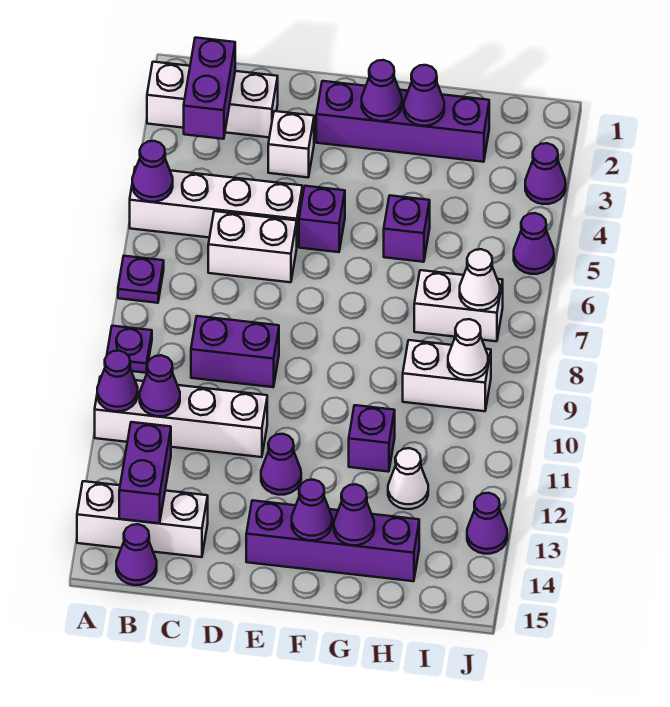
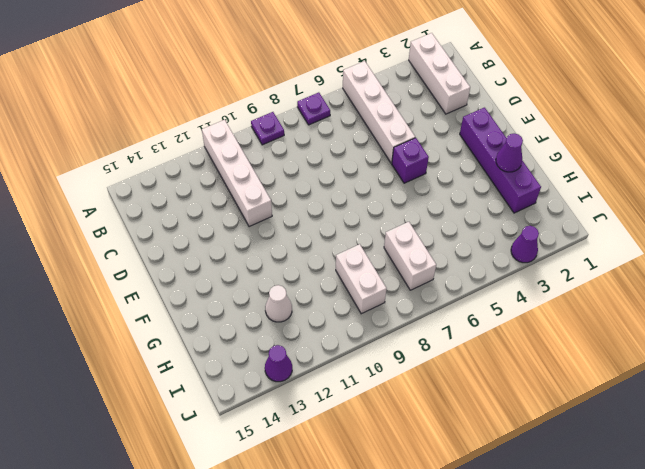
none -> white 1x3 brick [77,481,208,557]
none -> purple 1x1 cone [116,524,157,585]
none -> white 1x2 brick [208,211,297,282]
none -> purple 1x2 brick [191,316,279,387]

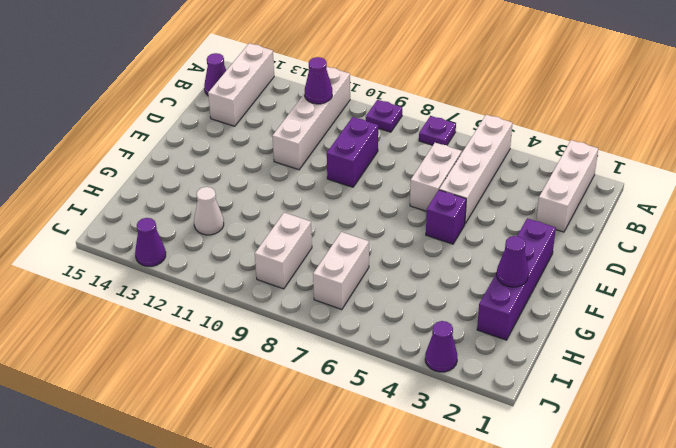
none -> white 1x1 brick [268,111,314,177]
none -> purple 1x1 cone [261,434,301,495]
none -> purple 1x4 brick [246,500,419,581]
none -> purple 1x1 brick [384,196,430,262]

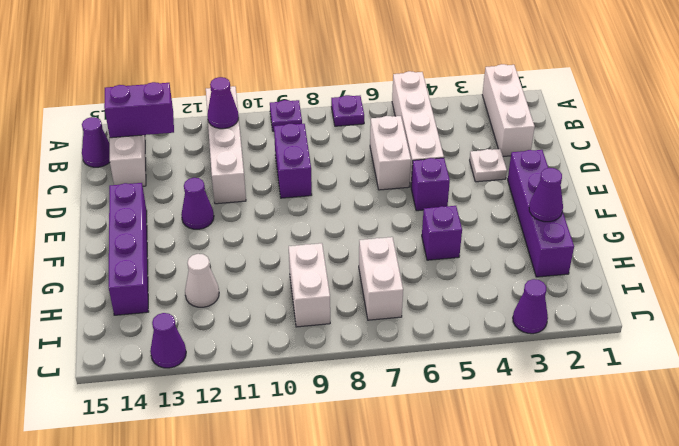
white 1x1 plate [470,149,507,182] -> white 1x1 brick [268,111,314,177]
none -> purple 1x1 brick [349,405,395,472]
none -> purple 1x1 cone [514,213,554,274]
none -> purple 1x1 cone [132,141,173,202]
none -> purple 1x1 cone [97,351,138,412]

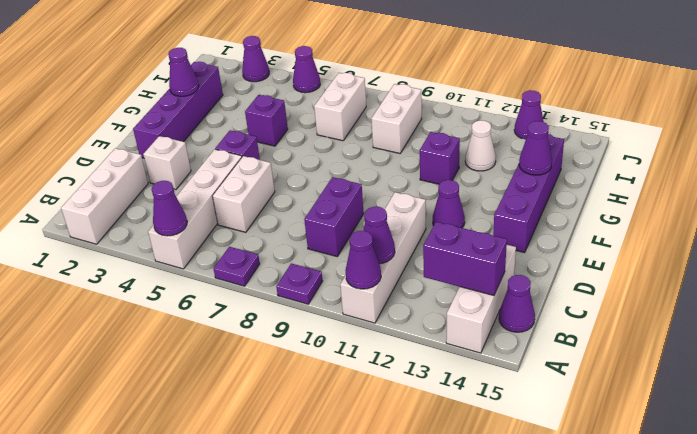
none -> purple 1x2 brick [184,38,235,139]
none -> purple 1x1 cone [362,60,402,121]
none -> purple 1x1 cone [292,480,332,540]
none -> white 1x1 cone [460,249,500,310]

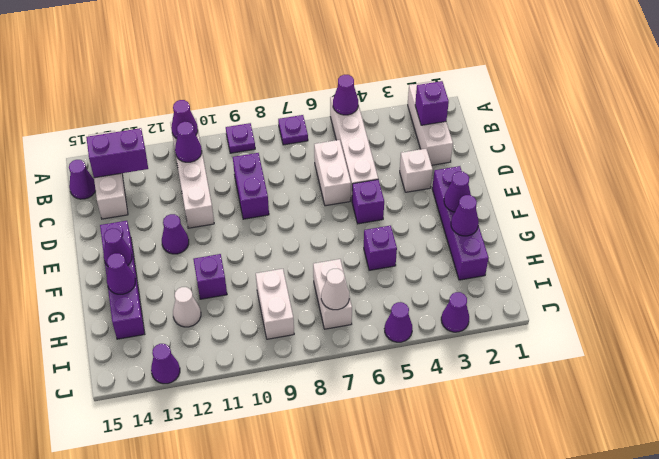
purple 1x1 brick [415,81,449,125] -> purple 1x2 brick [184,38,235,139]
none -> white 1x1 cone [448,319,488,380]

